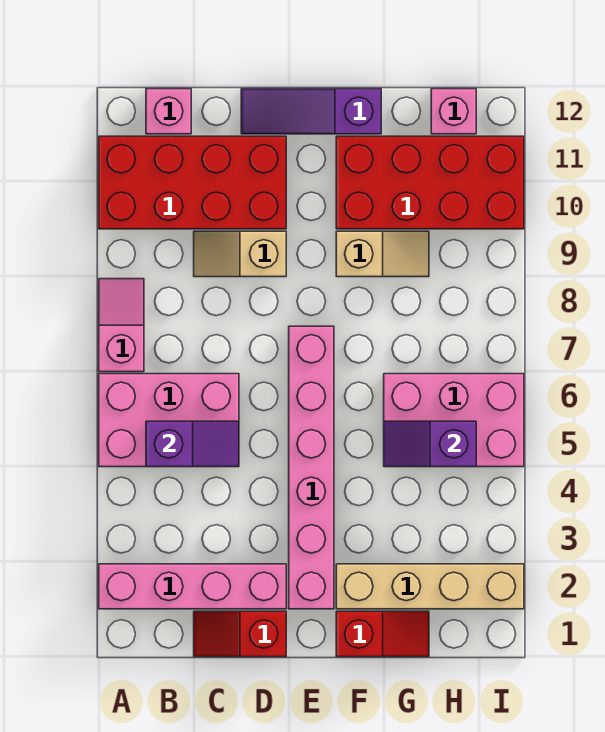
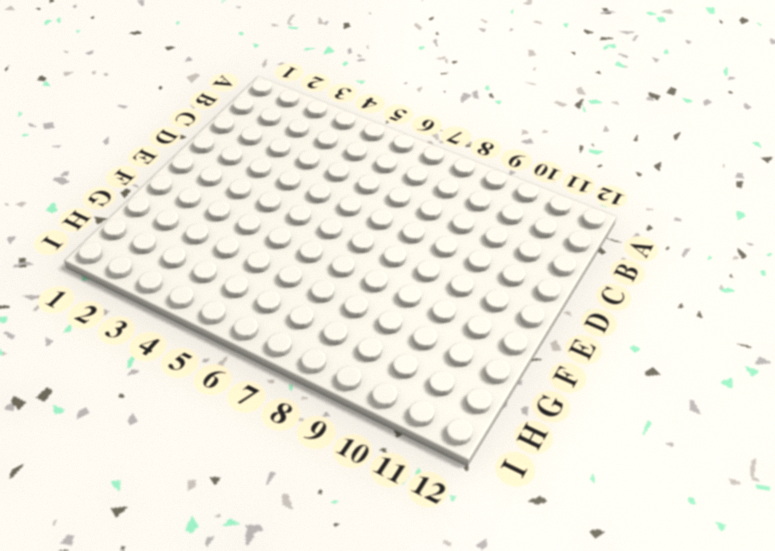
none -> pink 1x4 brick [99,564,286,609]
none -> pink 2x3 brick [99,374,239,467]
none -> pink 1x2 slope [99,279,144,372]

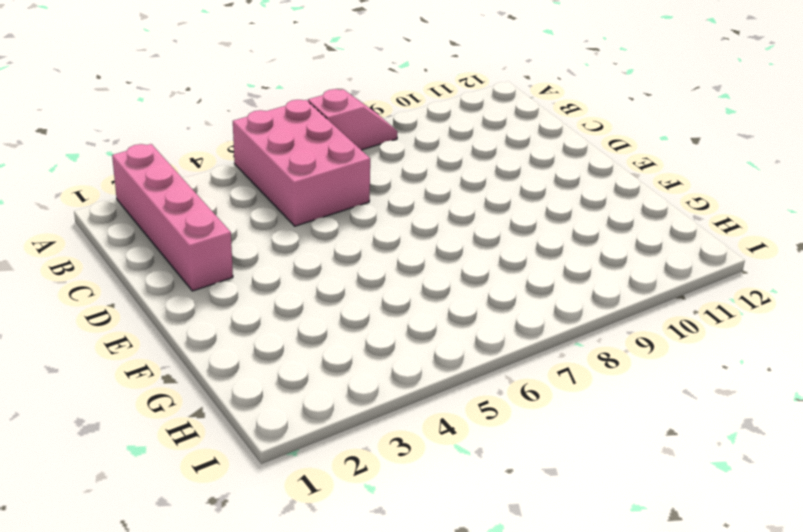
none -> red 2x4 brick [99,136,286,229]
none -> pink 1x1 brick [146,89,191,134]
none -> red 1x2 slope [194,611,286,657]

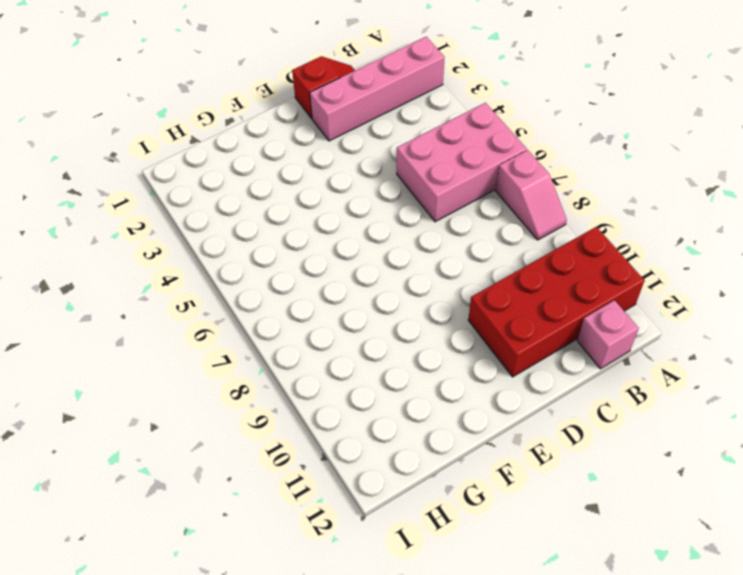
none -> tan 1x2 slope [194,231,286,277]
none -> purple 1x3 slope [241,89,381,134]
none -> pink 1x6 brick [289,326,334,609]

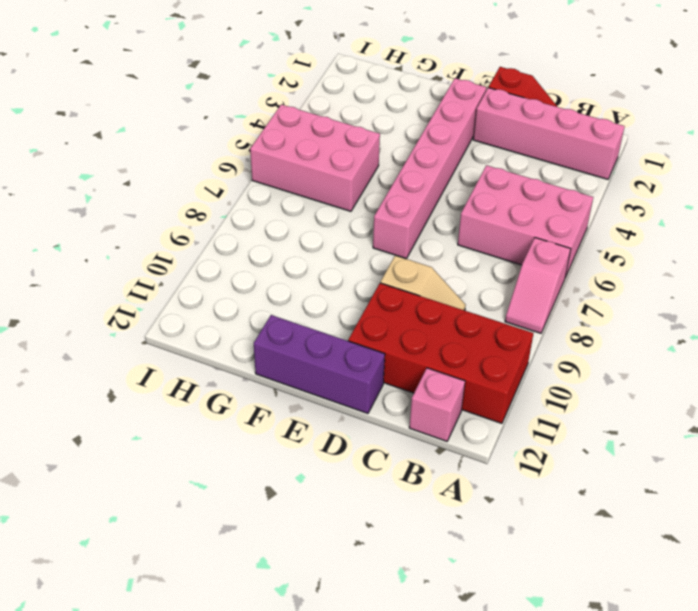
purple 1x3 brick [254,315,385,413] -> purple 1x3 slope [241,89,381,134]
none -> red 1x2 slope [336,611,429,657]
none -> tan 1x4 brick [336,564,524,609]
none -> tan 1x2 slope [336,231,429,277]

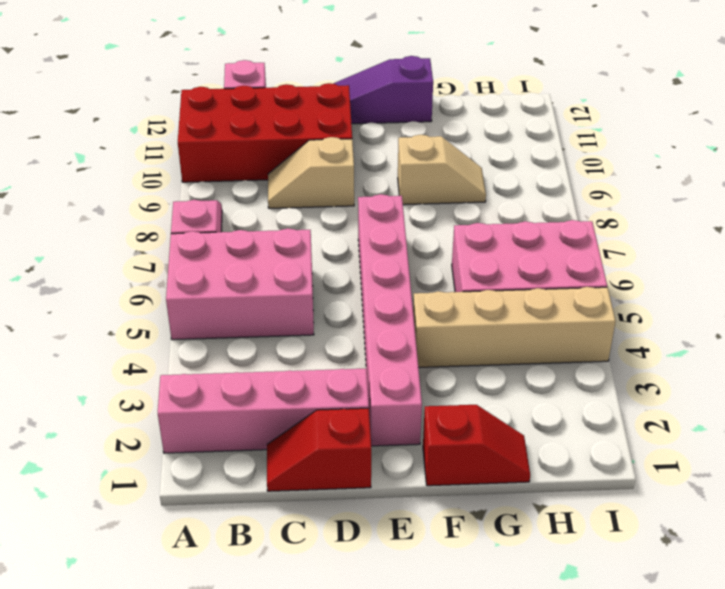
tan 1x4 brick [413,287,616,368] -> tan 1x4 brick moved to [336,564,524,609]
none -> red 2x4 brick [336,136,524,229]
none -> pink 1x1 brick [431,89,476,134]
none -> purple 1x2 slope [146,421,239,467]

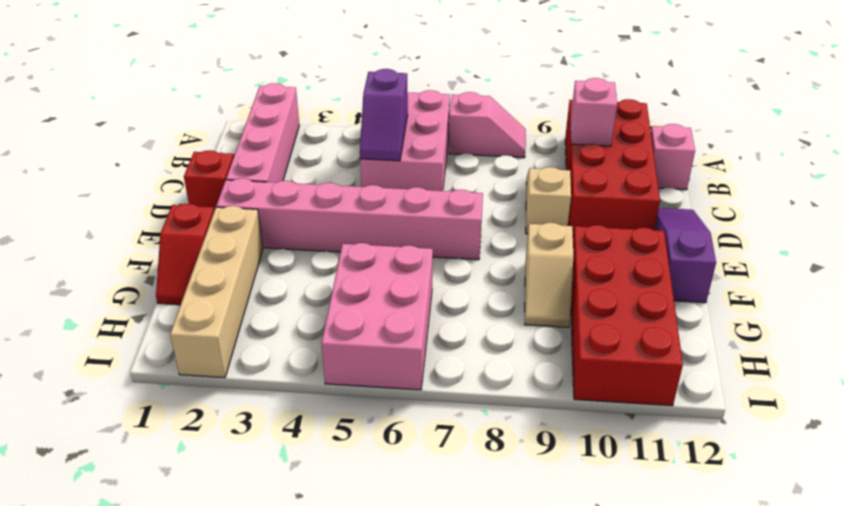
pink 1x1 brick [570,78,617,146] -> pink 1x1 brick moved to [431,89,476,134]
none -> purple 1x2 slope [384,421,476,467]

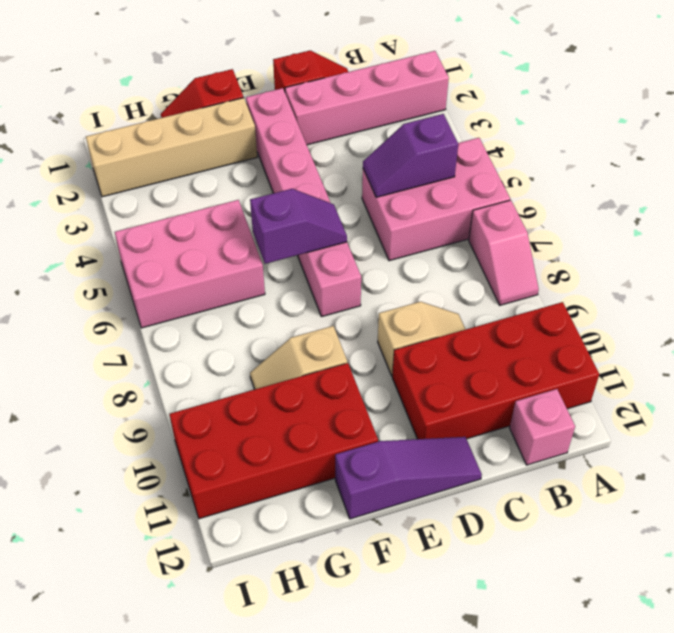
purple 1x2 slope [250,189,347,264] -> purple 1x2 slope moved to [384,421,476,467]
none -> pink 1x1 brick [431,89,476,134]

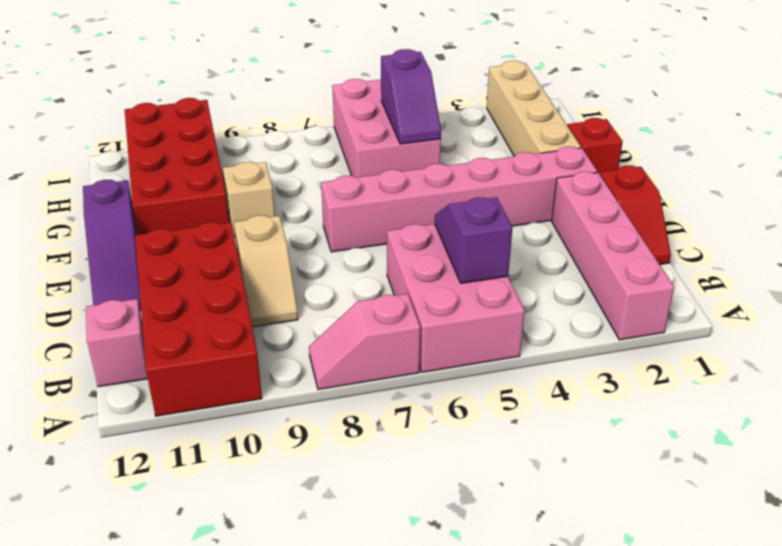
none -> pink 1x1 brick [431,89,476,134]

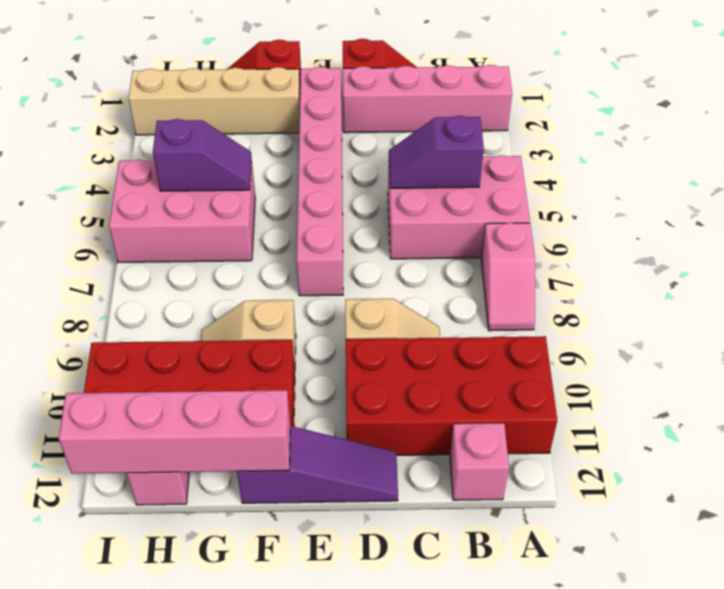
pink 1x4 brick [59,390,290,474] -> none

